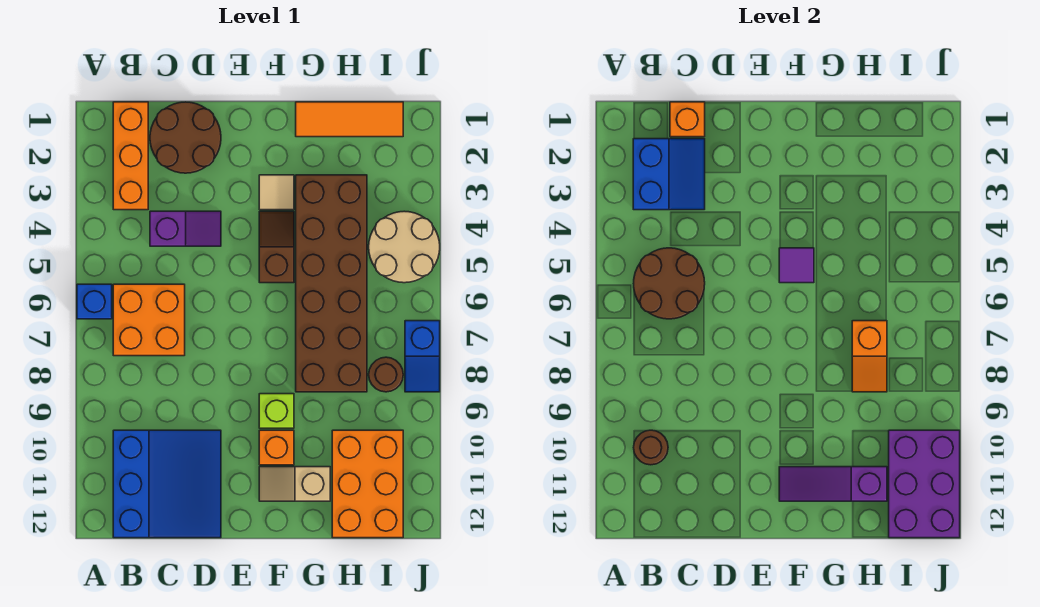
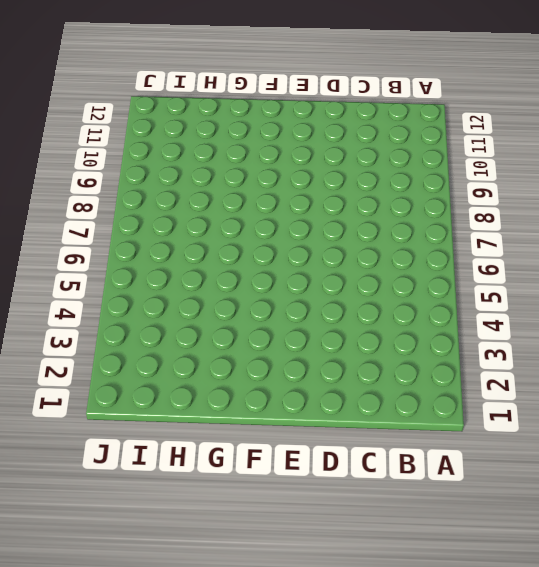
none -> blue 1x1 brick [77,284,112,319]
none -> orange 1x3 brick [113,102,148,210]
none -> orange 2x2 brick [113,284,185,356]

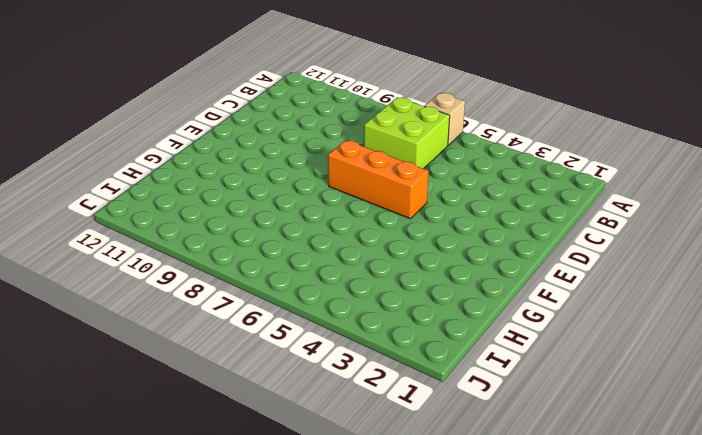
tan 1x1 brick [425,93,465,145] -> blue 1x1 brick [77,284,112,319]
lime 2x2 brick [364,97,450,169] -> orange 2x2 brick [113,284,185,356]
orange 1x3 brick [328,140,429,219] -> orange 1x3 brick moved to [113,102,148,210]
none -> blue 3x3 slope [113,430,221,538]
none -> brown 2x2 round brick [150,102,221,173]
none -> purple 1x2 slope [150,211,221,246]

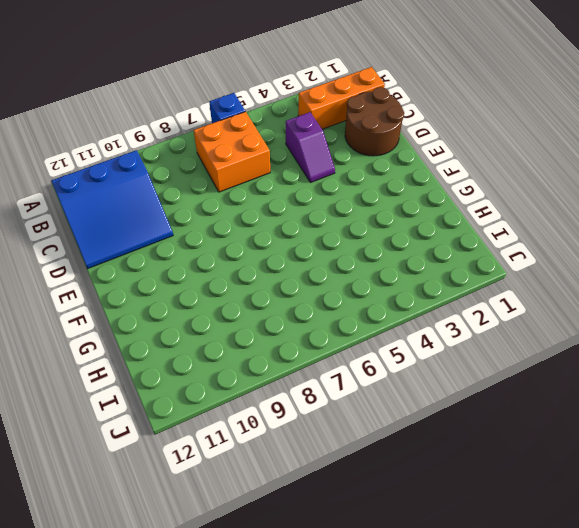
none -> tan 1x1 tile [259,175,294,210]
none -> brown 1x2 slope [259,211,294,283]
none -> lime 1x1 brick [259,394,294,428]

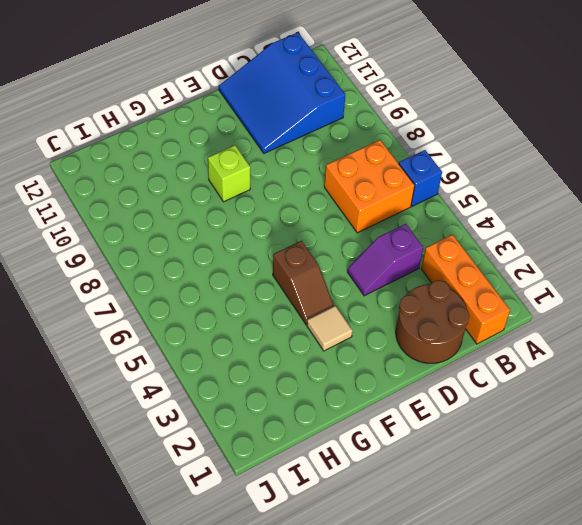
none -> orange 1x1 brick [259,430,294,465]
none -> tan 1x2 slope [259,467,330,501]
none -> orange 1x3 tile [296,102,403,137]

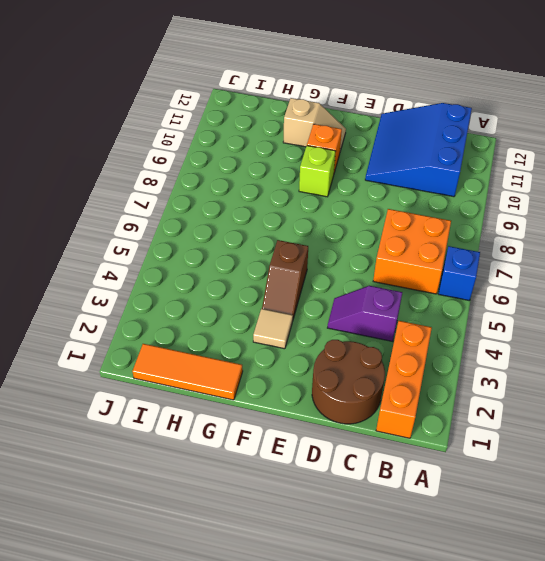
none -> brown 2x6 brick [296,175,367,392]
none -> orange 2x3 brick [332,430,403,538]
none -> tan 2x2 round brick [369,211,440,283]

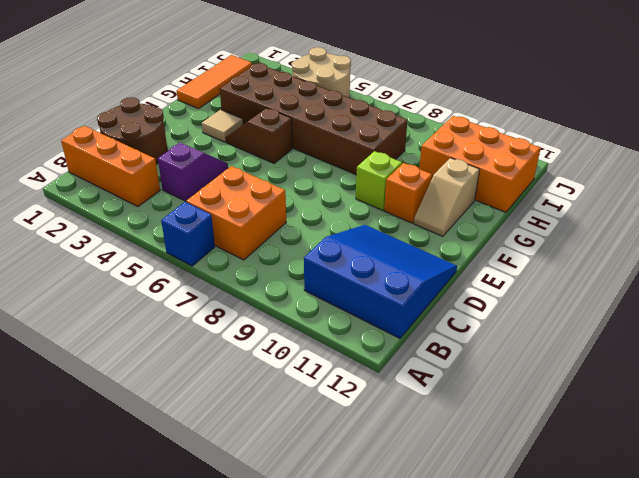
none -> brown 1x1 round brick [369,357,403,392]
none -> blue 1x2 slope [405,321,440,392]
none -> blue 2x2 slope [633,139,705,210]

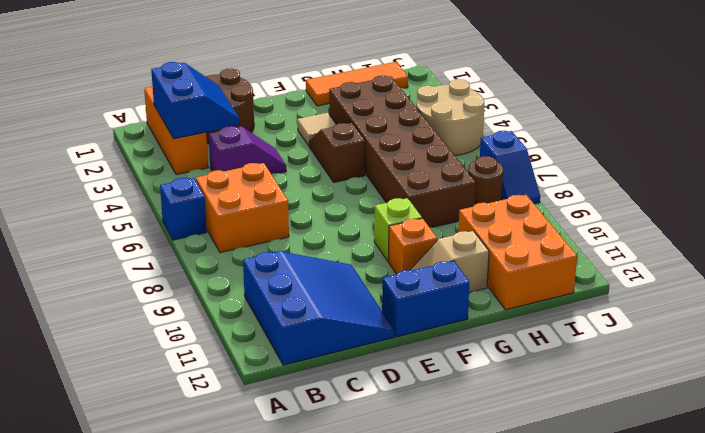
blue 1x2 brick [382,261,469,337] -> none
none -> brown 2x2 round brick [634,248,705,319]
none -> brown 1x1 round brick [634,430,668,465]
none -> orange 1x1 brick [670,102,705,137]

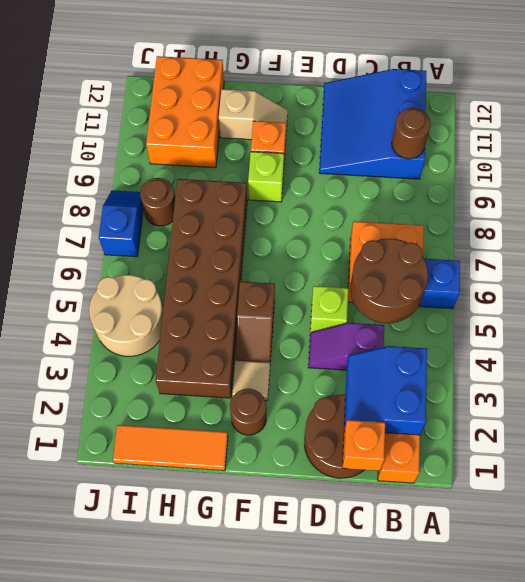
lime 1x1 brick [310,286,348,332] -> none
brown 1x1 round brick [230,389,266,435] -> none
none -> purple 1x1 tile [779,248,814,283]
none -> purple 1x3 slope [779,467,887,501]
none -> orange 1x2 slope [852,321,887,392]

